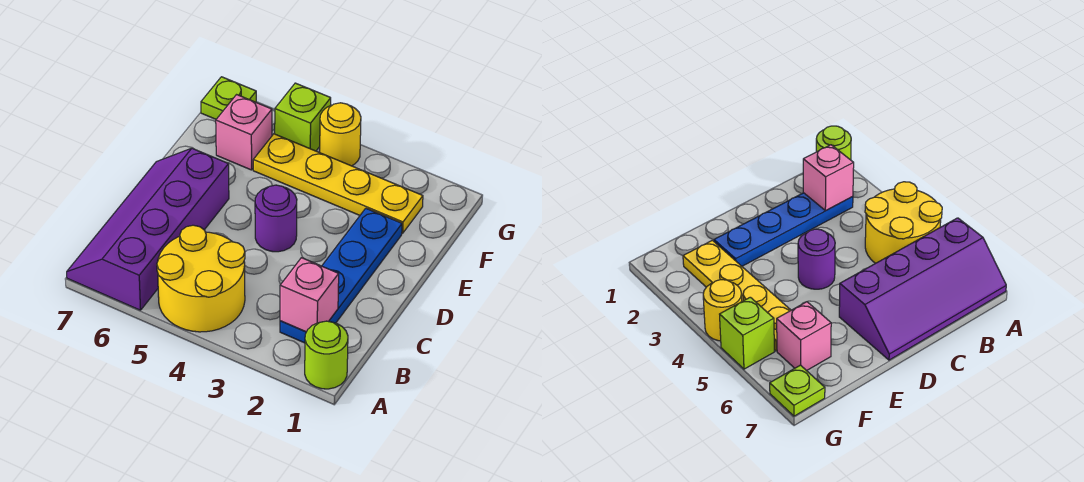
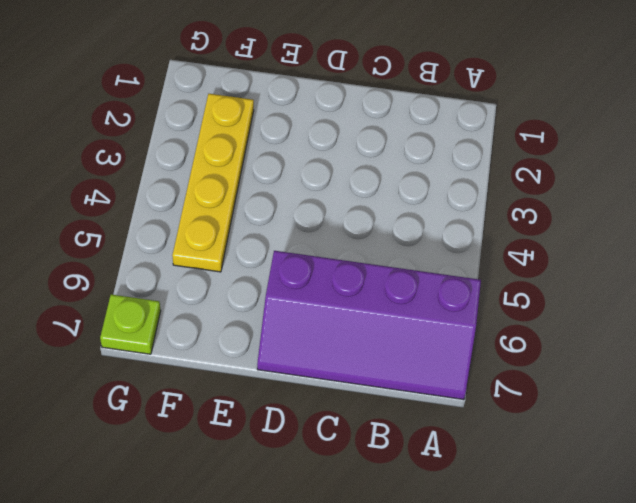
none -> lime 1x1 round brick [305,321,348,389]
none -> yellow 2x2 round brick [157,225,245,332]

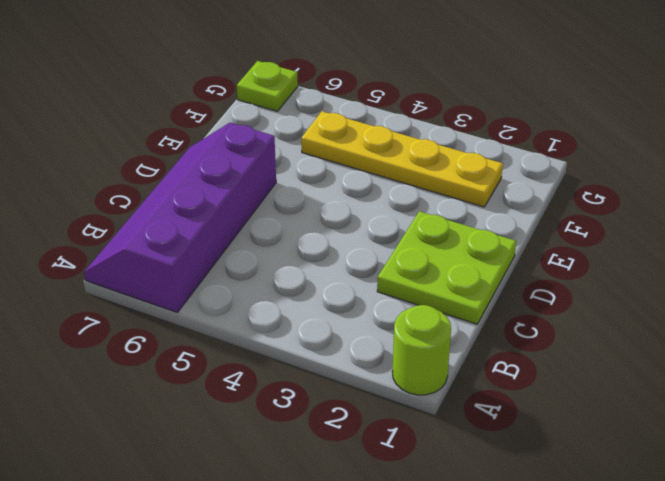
lime 2x2 plate [377,211,516,324] -> blue 1x4 plate [280,208,402,343]
none -> yellow 2x2 round brick [157,225,245,332]
none -> purple 1x1 round brick [255,185,297,252]

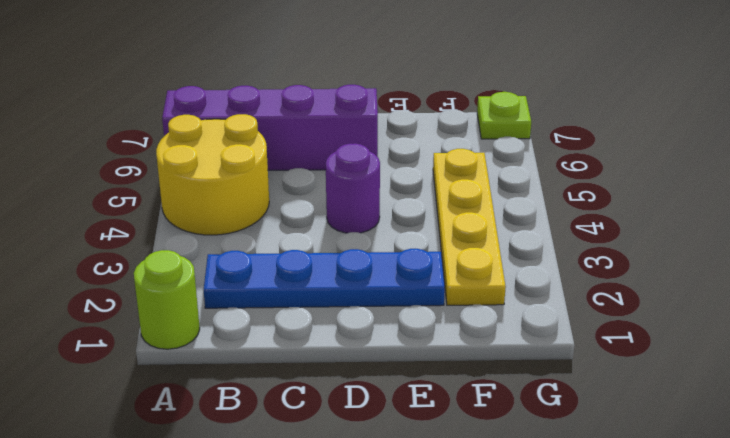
none -> pink 1x1 brick [216,95,272,170]
none -> yellow 1x1 round brick [320,103,361,166]

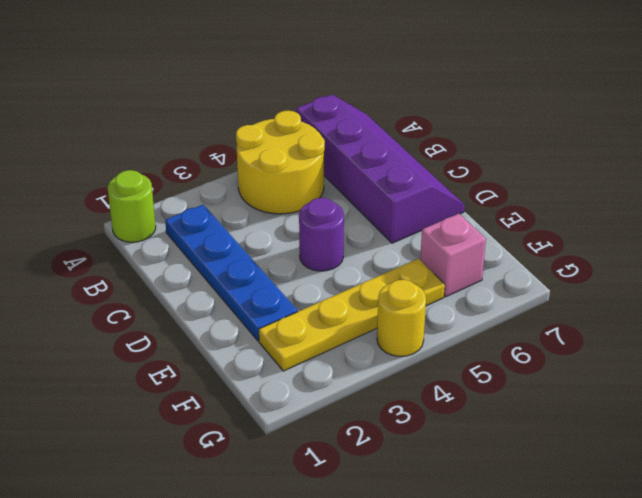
none -> lime 1x1 brick [275,83,331,151]
none -> lime 1x1 plate [201,77,256,119]

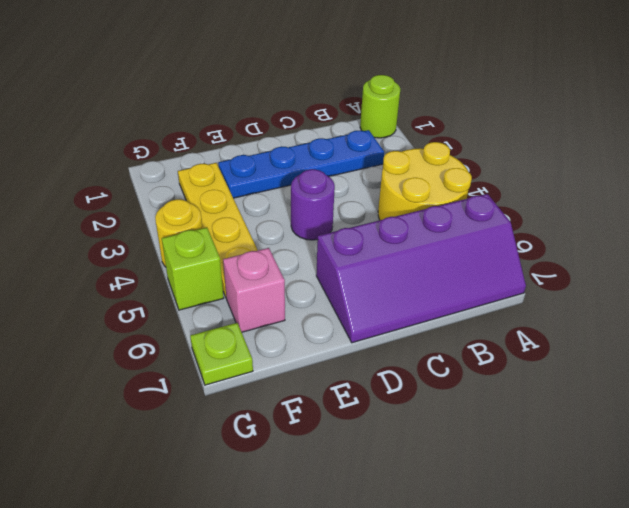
none -> pink 1x1 brick [280,258,339,332]

